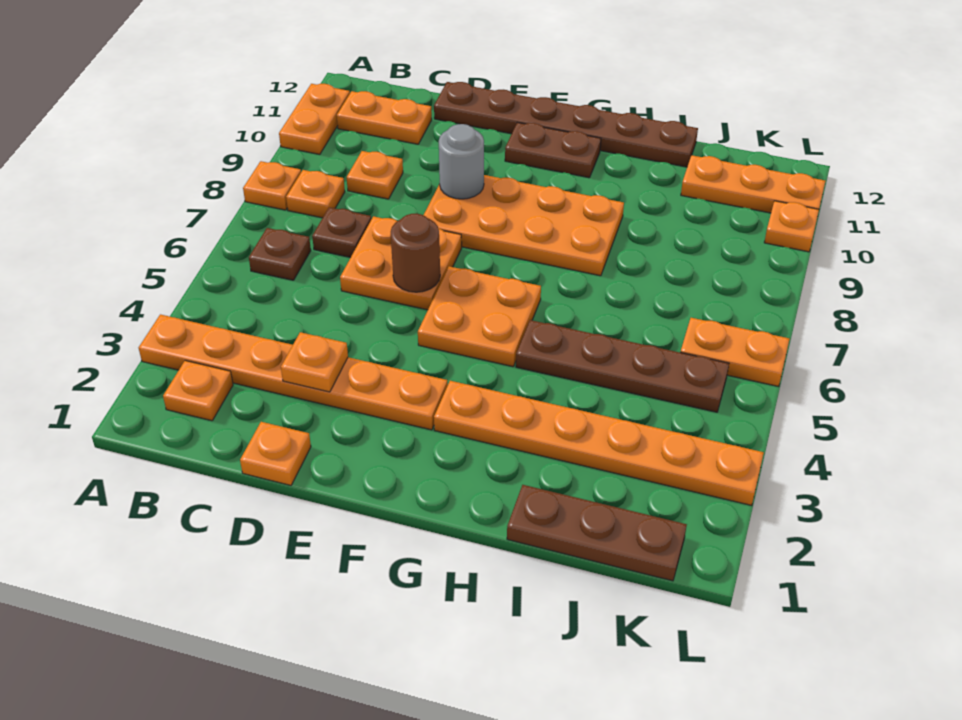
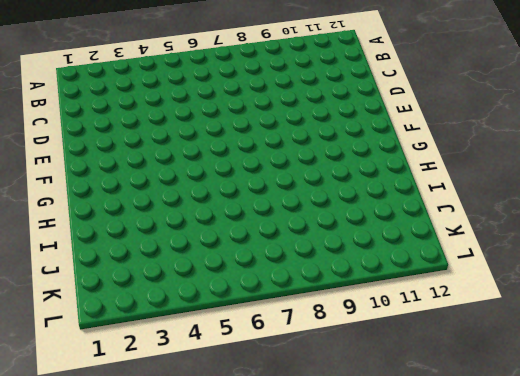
none -> orange 1x6 plate [139,314,448,430]
none -> orange 1x1 plate [243,161,301,210]
none -> orange 1x2 plate [279,84,350,154]

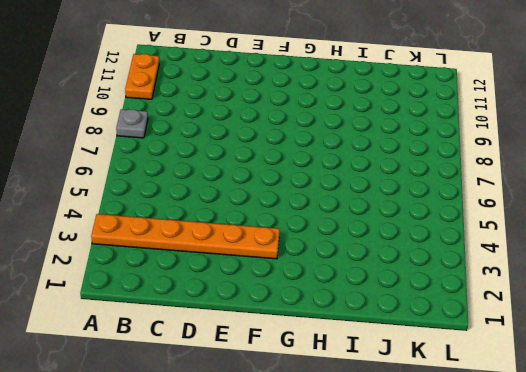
grey 1x1 plate [116,109,148,138] -> orange 1x1 plate [243,161,301,210]
none -> orange 1x1 plate [163,361,233,421]
none -> brown 1x1 plate [249,228,311,280]
none -> orange 1x1 plate [286,170,345,218]

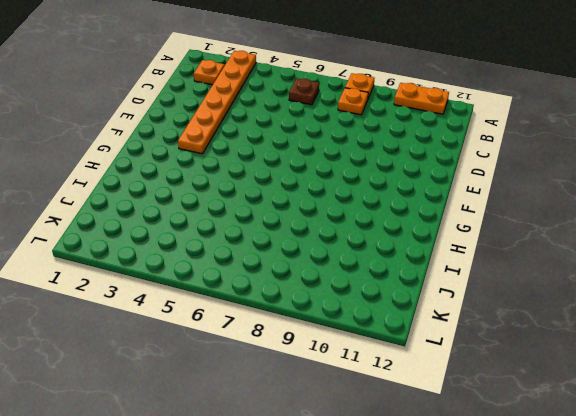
none -> orange 1x2 plate [337,91,432,144]
none -> brown 1x1 plate [312,207,371,257]
none -> orange 1x1 plate [347,151,403,199]

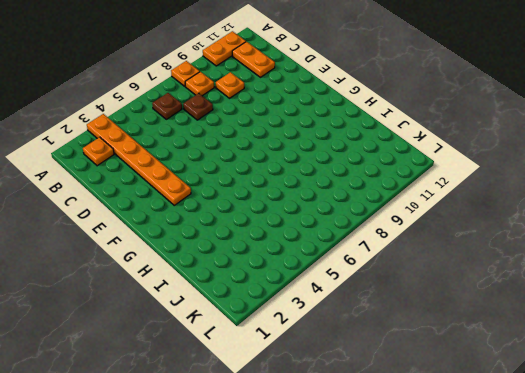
none -> orange 1x1 plate [240,422,311,485]
none -> orange 2x2 plate [340,216,462,310]
none -> brown 1x6 plate [434,82,698,167]

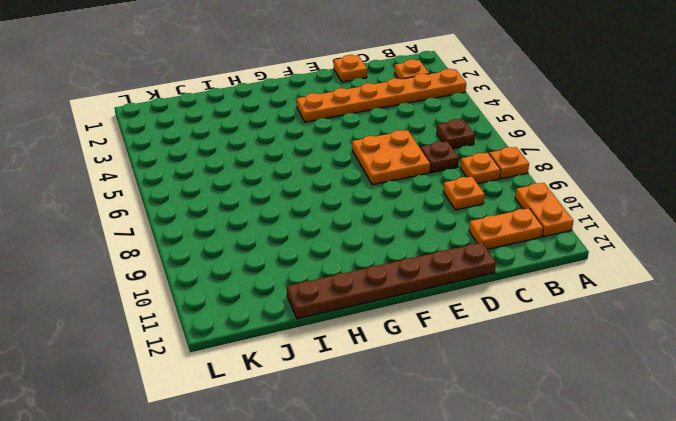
none -> orange 2x4 plate [424,175,624,276]
none -> orange 2x2 plate [418,266,541,367]
none -> brown 1x2 plate [505,122,601,178]

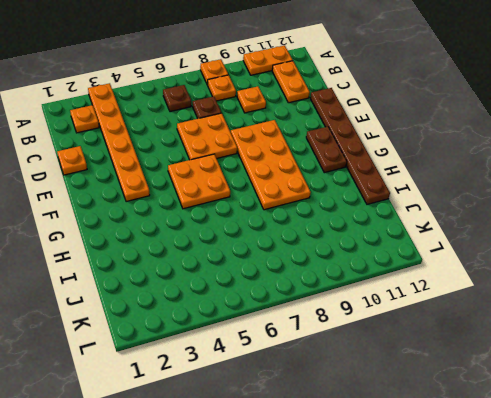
none -> orange 1x6 plate [434,381,764,505]
none -> brown 1x4 plate [516,320,729,412]
none -> brown 1x3 plate [507,485,687,581]

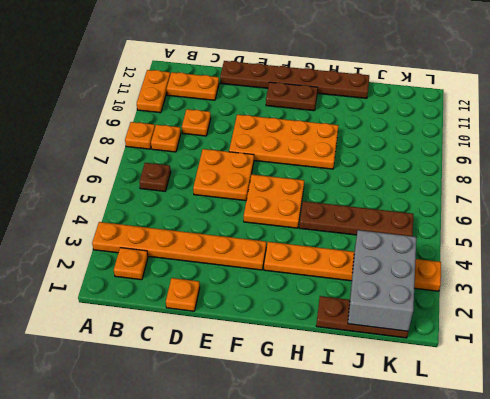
grey 2x3 brick [348,230,416,331] -> none
none -> brown 1x1 plate [312,207,371,257]
none -> orange 1x3 plate [681,155,825,213]
none -> orange 1x2 plate [680,318,789,386]

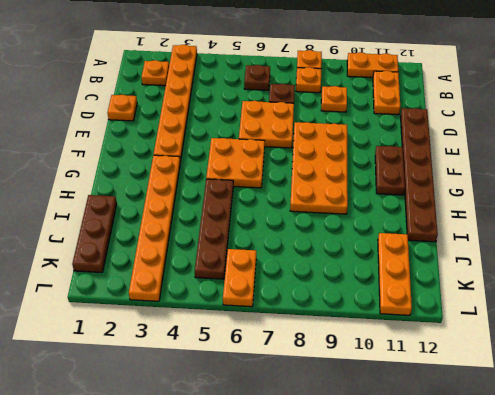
none -> orange 1x1 plate [764,201,819,252]
none -> orange 1x1 plate [281,332,348,392]
none -> brown 1x1 round brick [391,214,440,292]

